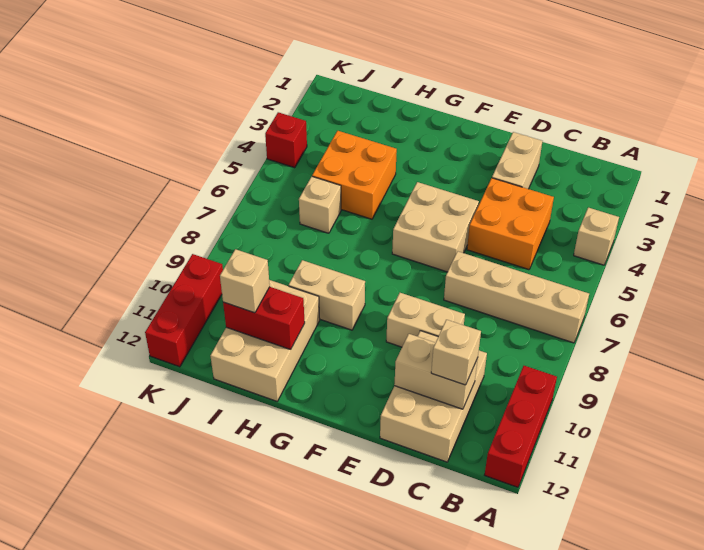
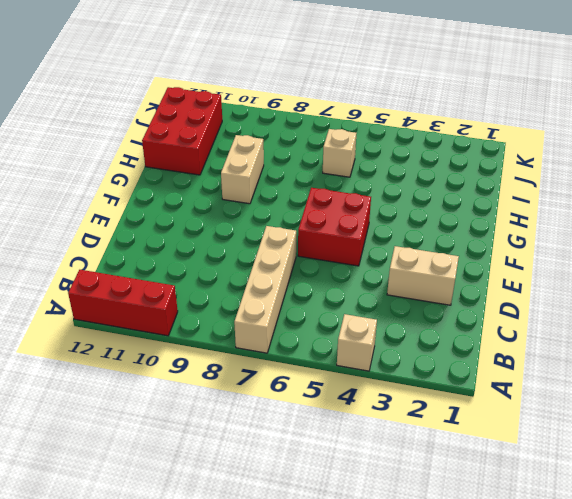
red 2x2 brick [298,188,371,266] -> tan 2x2 brick [392,182,479,272]
red 2x3 brick [142,87,222,175] -> tan 2x3 brick [210,280,320,401]
none -> orange 2x2 brick [467,178,554,270]
none -> tan 2x3 brick [380,331,487,462]
none -> tan 1x2 brick [386,293,465,347]

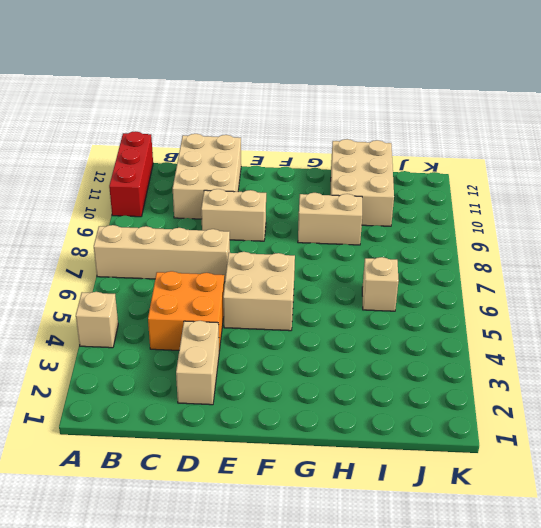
none -> orange 2x2 brick [312,131,397,219]
none -> red 1x1 brick [265,112,307,168]
none -> red 1x3 brick [145,254,223,367]

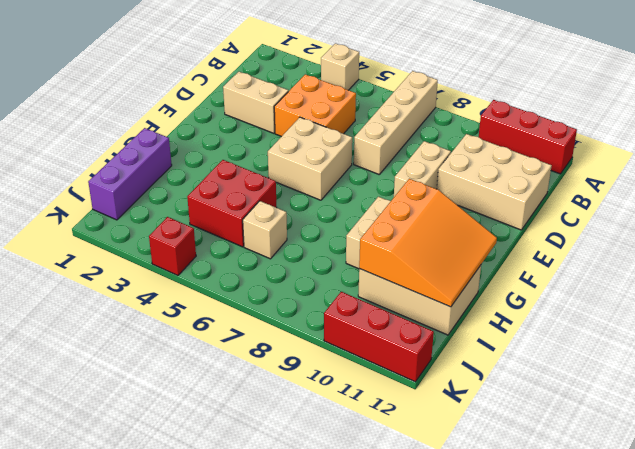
orange 3x3 slope [359,179,497,307] -> red 1x2 brick [223,287,305,349]
purple 1x3 brick [88,128,172,220] -> none
red 2x2 brick [187,160,277,247] -> orange 2x2 brick [312,131,397,219]
none -> tan 1x2 brick [394,334,478,409]
none -> tan 1x1 brick [431,320,481,385]
none -> tan 1x1 brick [220,249,270,313]

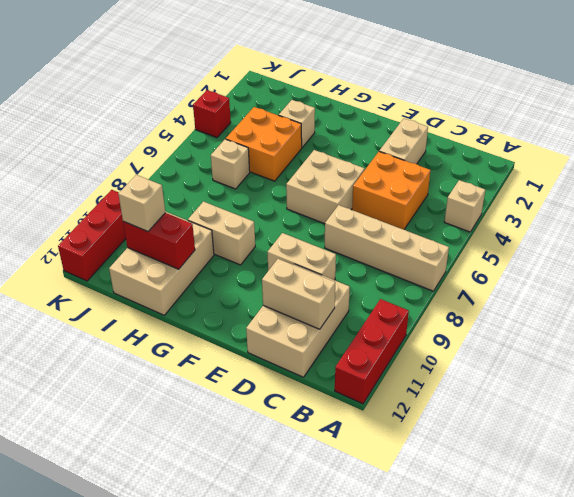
tan 1x1 brick [279,100,315,148] -> tan 1x1 brick moved to [431,320,481,385]

